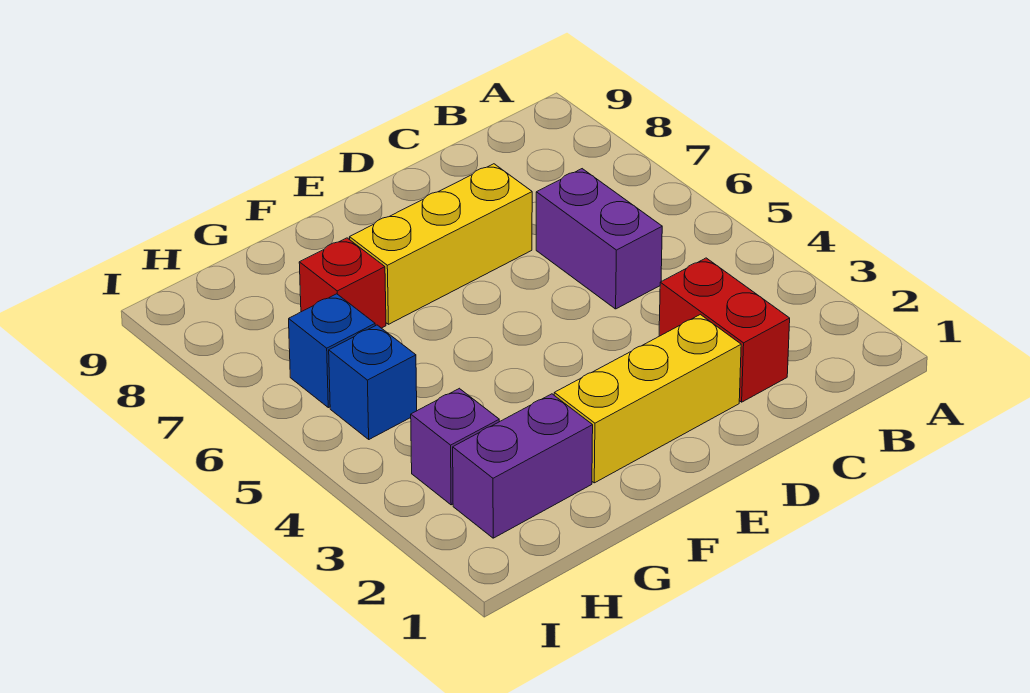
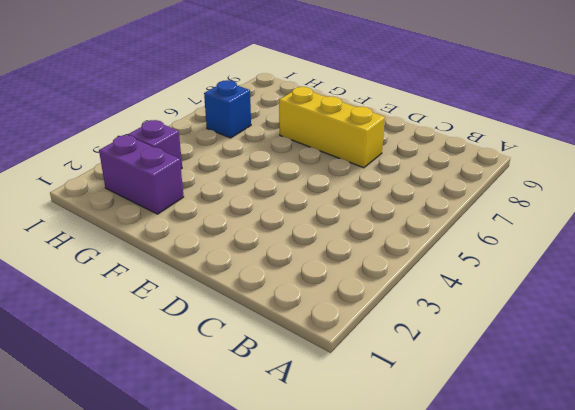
none -> red 1x2 brick [659,258,790,402]
none -> purple 1x2 brick [536,169,662,309]

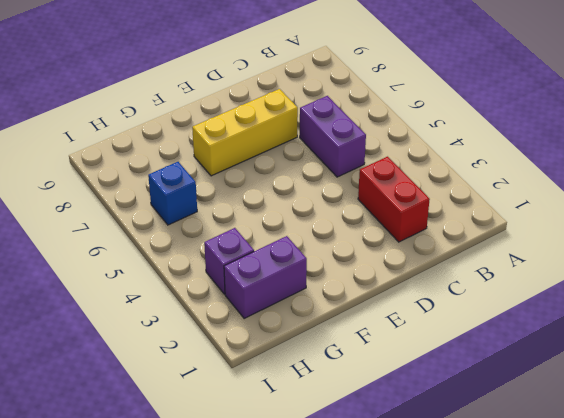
none -> yellow 1x3 brick [554,314,741,483]
none -> red 1x1 brick [299,238,386,328]

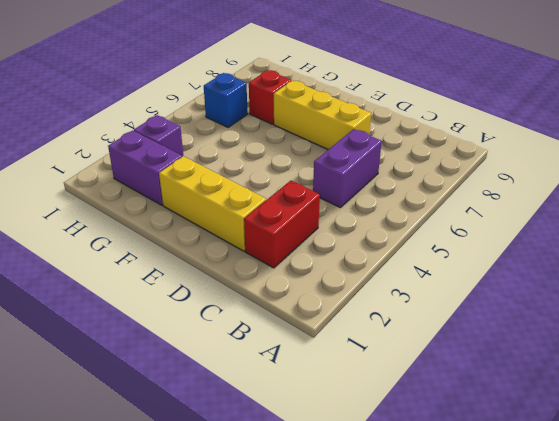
none -> blue 1x1 brick [329,325,417,439]

